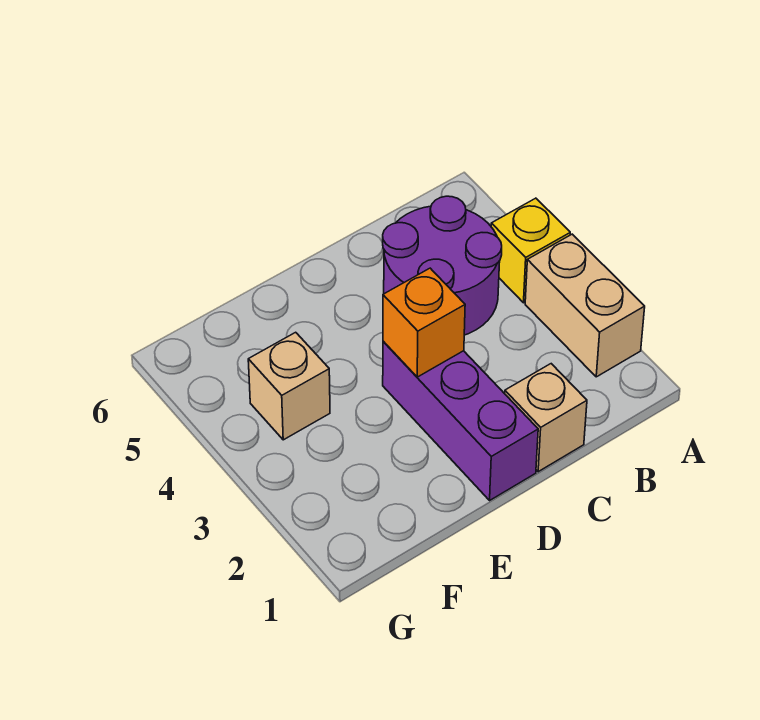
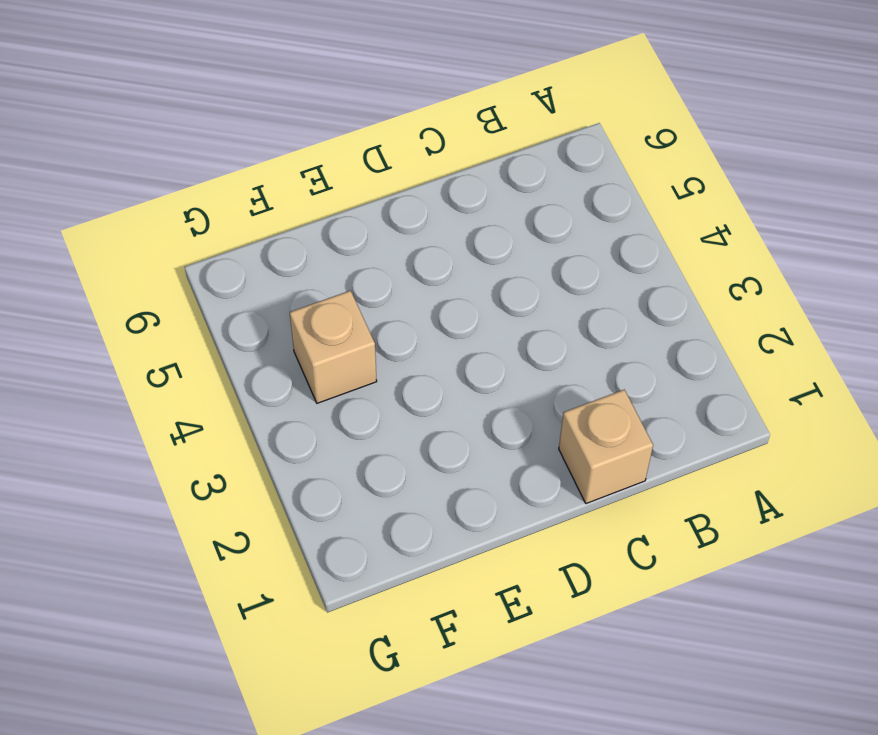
none -> tan 1x2 brick [525,234,645,377]
none -> yellow 1x1 brick [491,198,570,303]

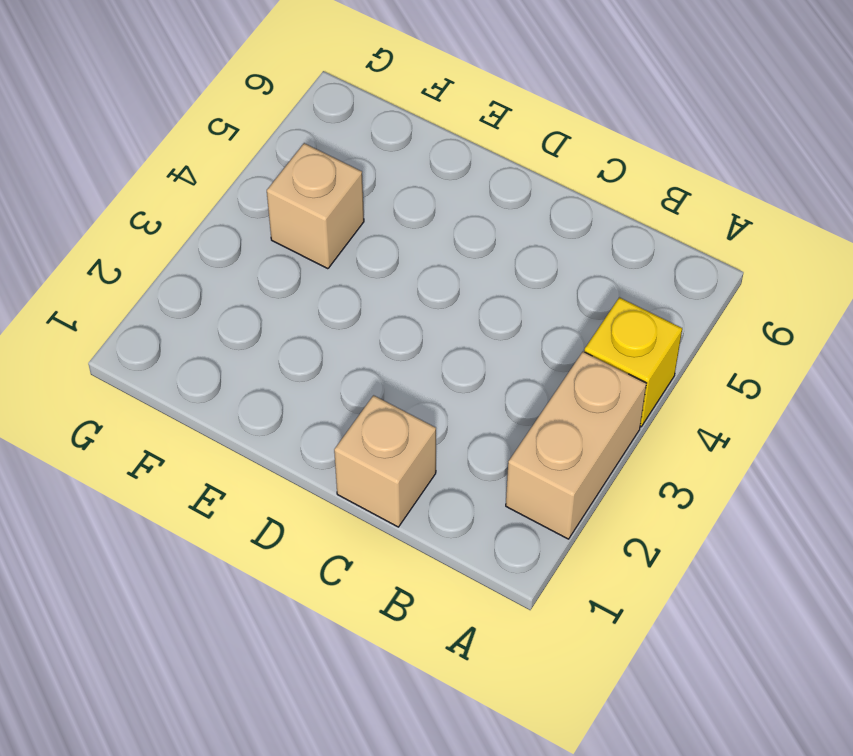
none -> purple 2x2 round brick [383,196,502,335]
none -> purple 1x3 brick [383,341,538,500]

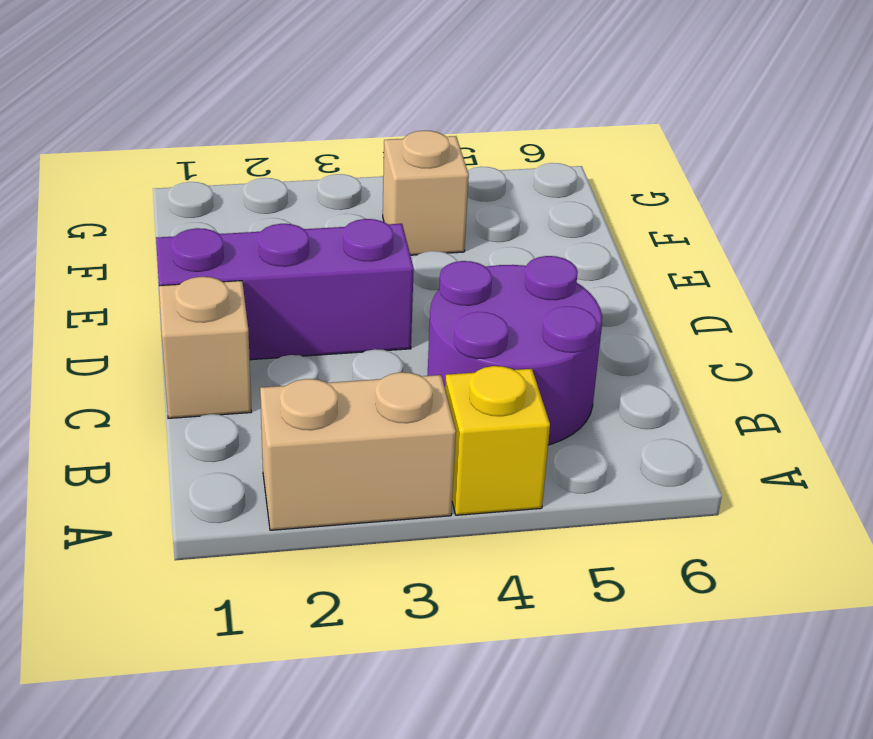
none -> orange 1x1 brick [383,268,465,377]

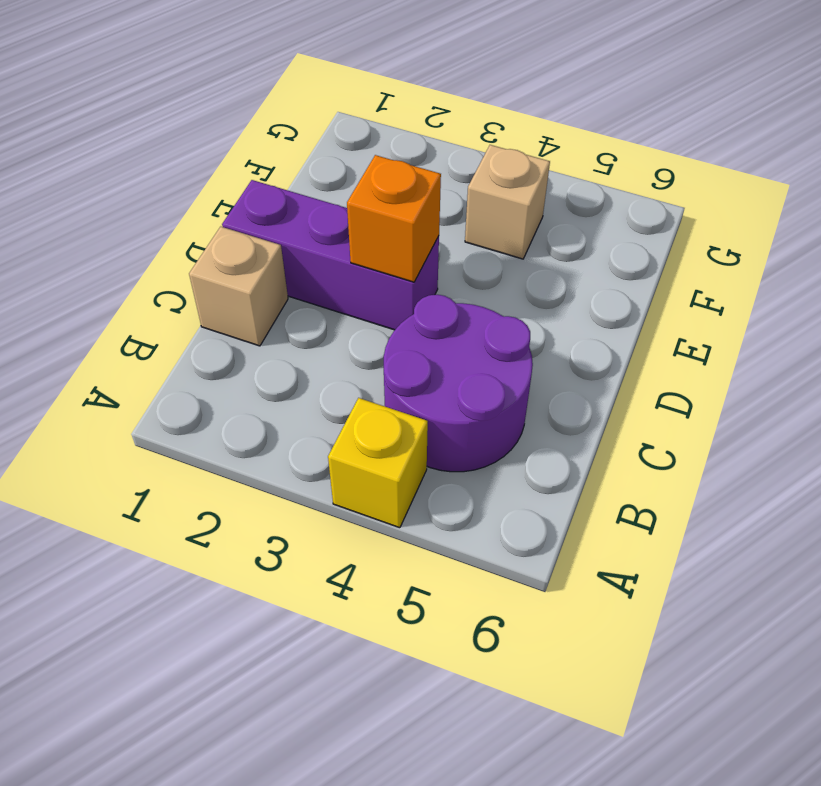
none -> tan 1x2 brick [525,234,645,377]

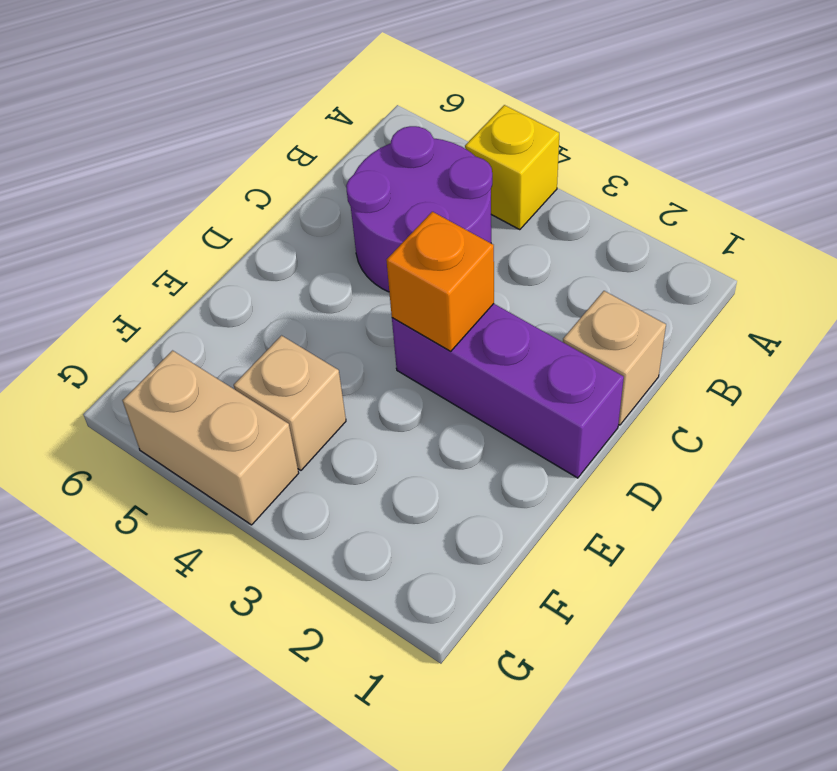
tan 1x2 brick [122,351,299,525] -> tan 1x2 brick moved to [525,234,645,377]

